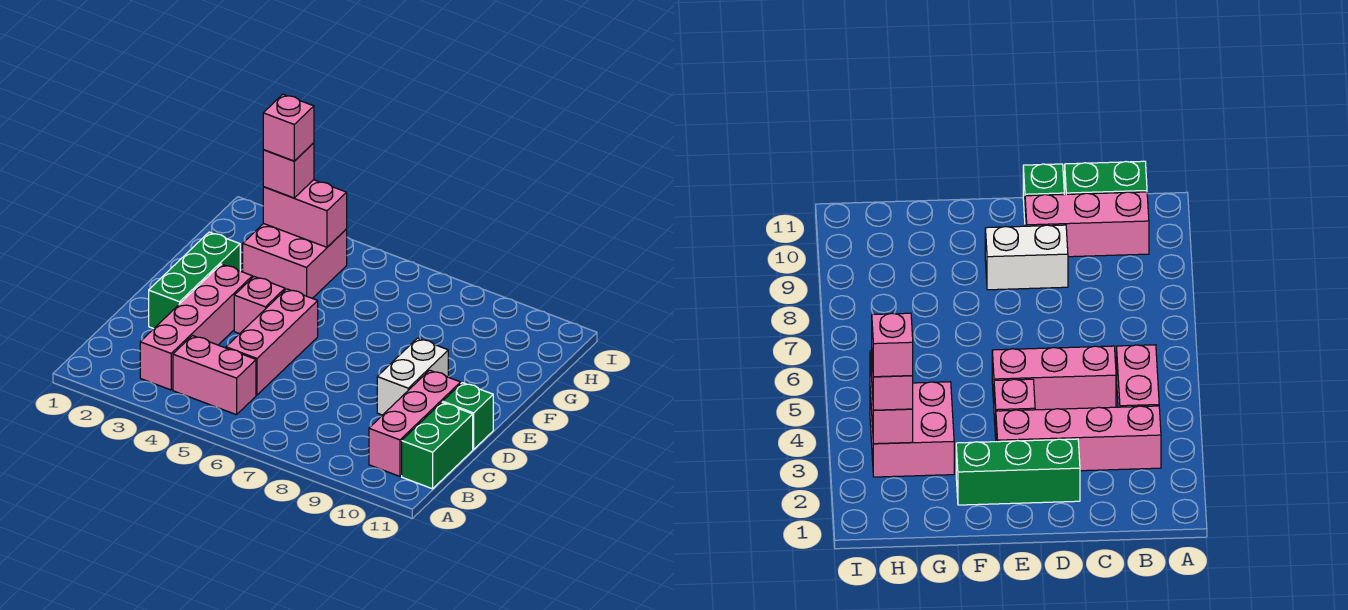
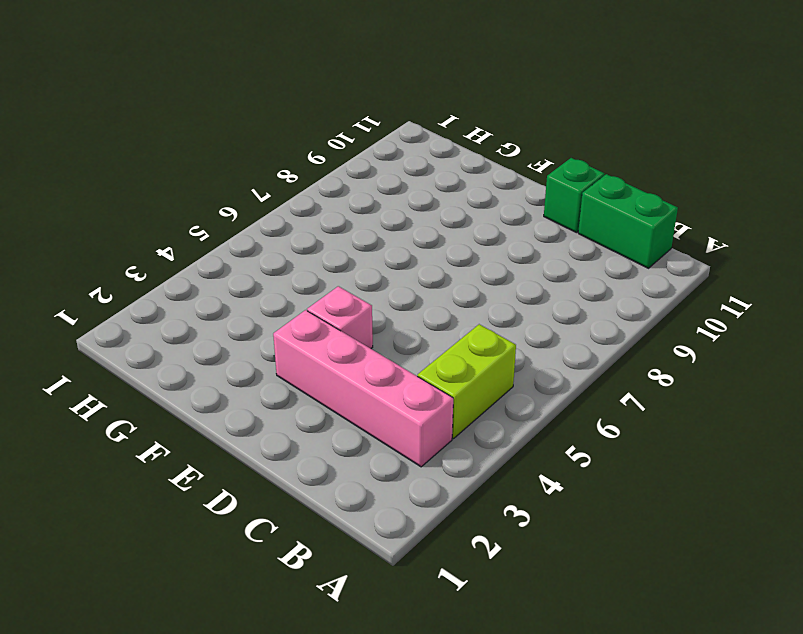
lime 1x2 brick [418,324,516,439] -> pink 1x2 brick [173,336,256,415]
none -> pink 1x3 brick [369,370,461,476]
none -> pink 1x3 brick [226,289,318,395]
none -> green 1x3 brick [149,232,240,329]

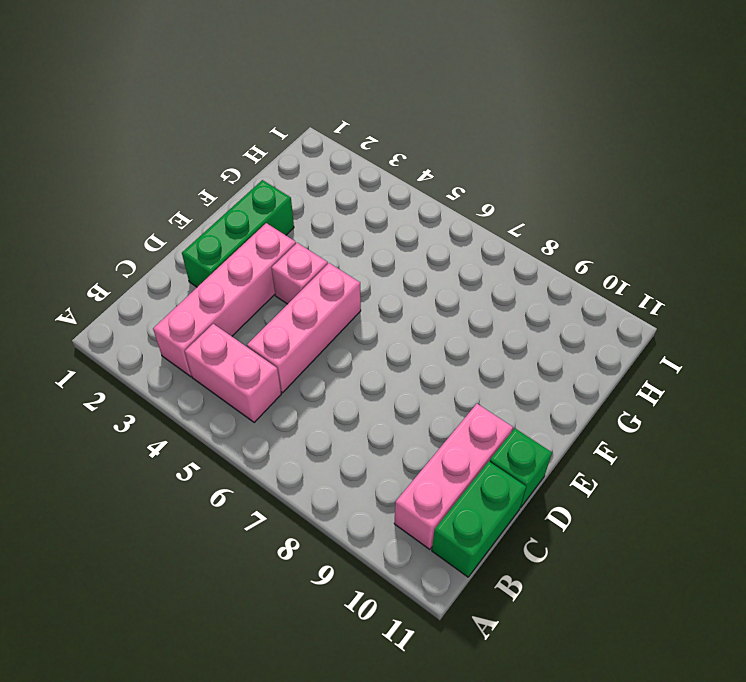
none -> white 1x2 brick [377,338,448,415]
none -> pink 2x2 brick [243,224,347,298]
none -> pink 1x2 brick [263,180,347,247]

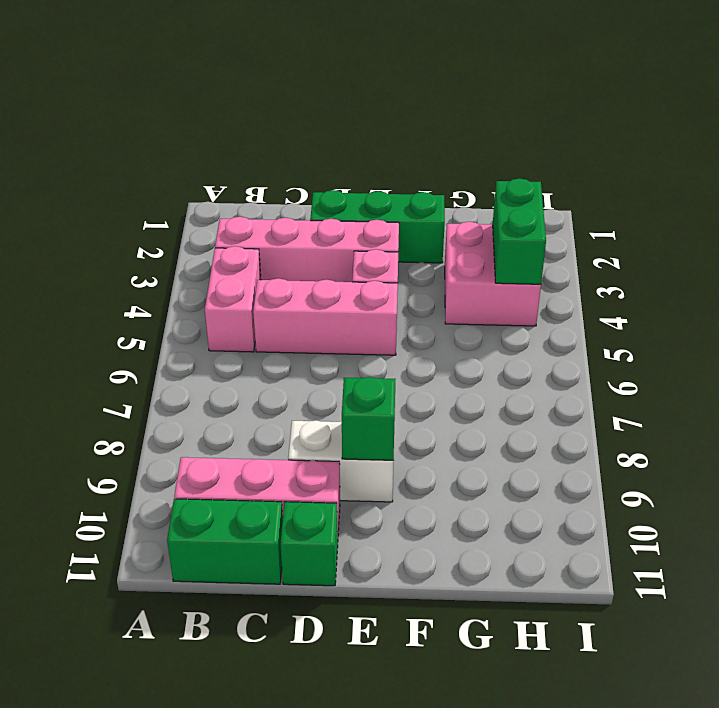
green 1x1 brick [342,377,395,460] -> none
green 1x2 brick [493,178,546,284] -> pink 1x2 brick [263,180,347,247]
none -> pink 1x1 brick [263,143,314,198]
none -> pink 1x1 brick [263,94,314,161]

